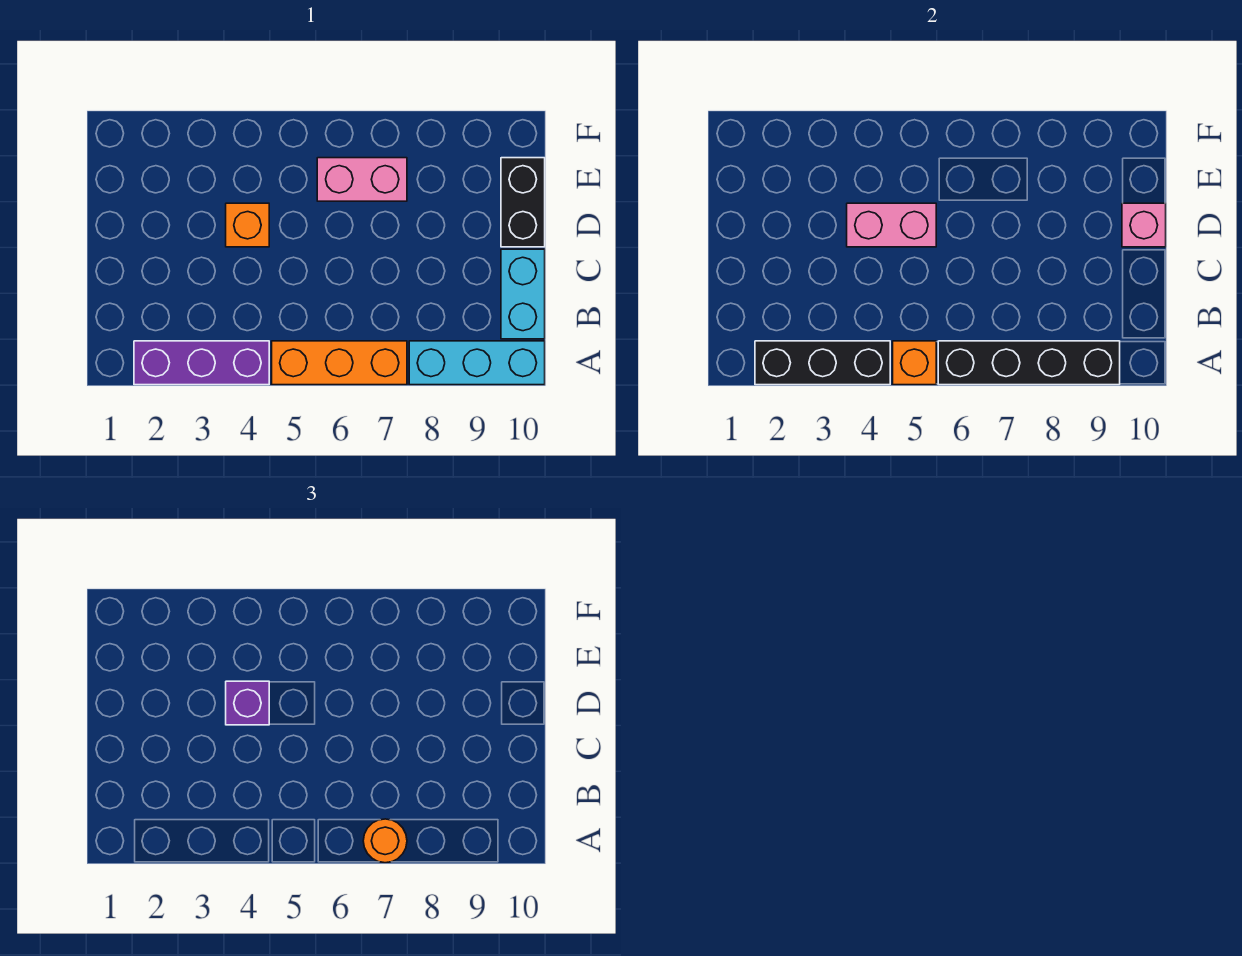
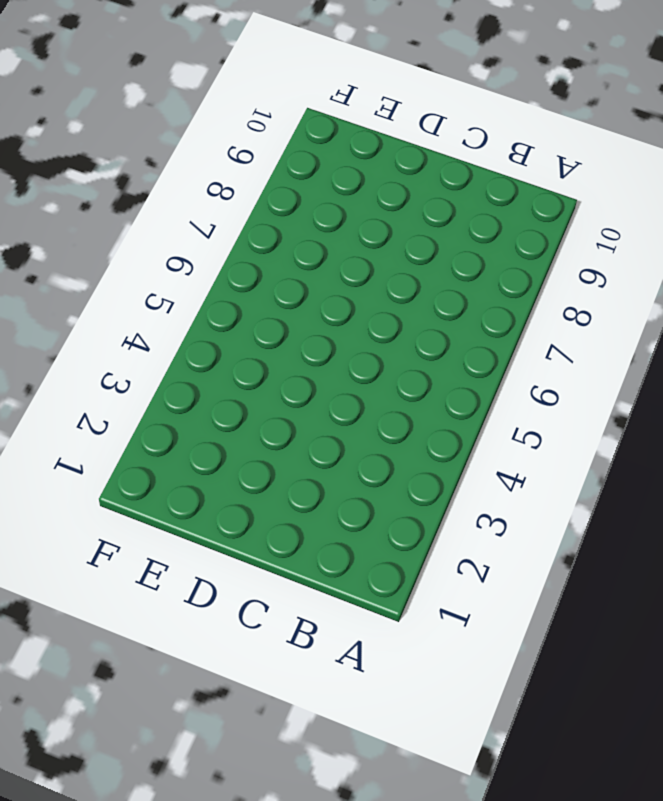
none -> purple 1x3 brick [134,341,269,385]
none -> orange 1x3 brick [272,341,407,385]
none -> cyan 1x3 brick [409,341,545,385]

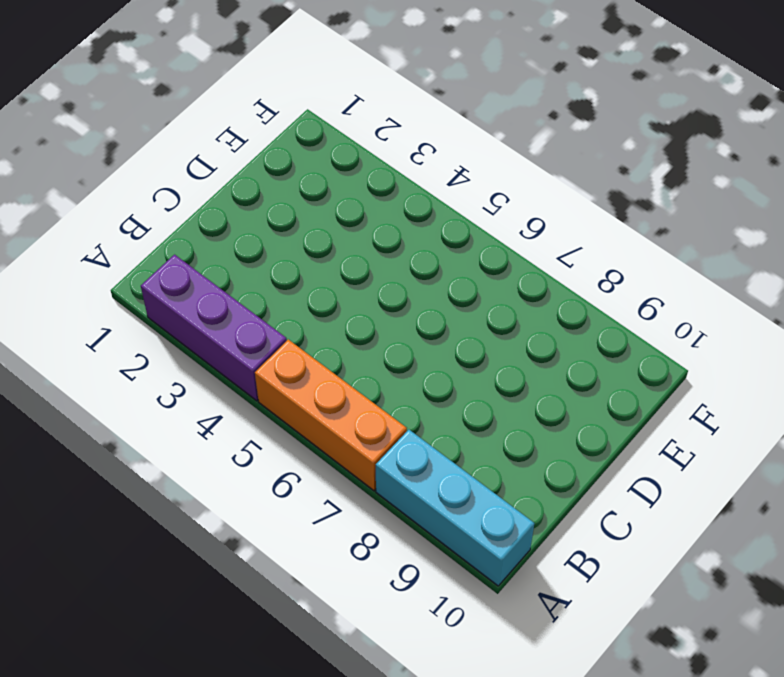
none -> cyan 1x2 brick [501,249,545,339]
none -> orange 1x1 brick [226,203,269,247]
none -> black 1x2 brick [501,158,545,247]

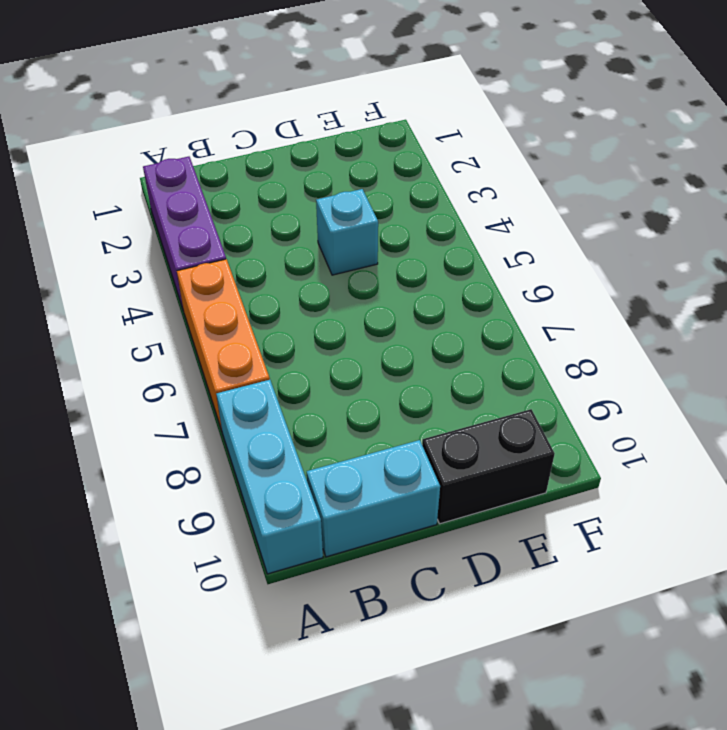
cyan 1x1 brick [316,189,378,275] -> orange 1x1 brick [226,203,269,247]
none -> pink 1x2 brick [317,158,407,201]
none -> black 1x3 brick [755,341,890,385]
none -> orange 1x1 brick [893,341,936,385]

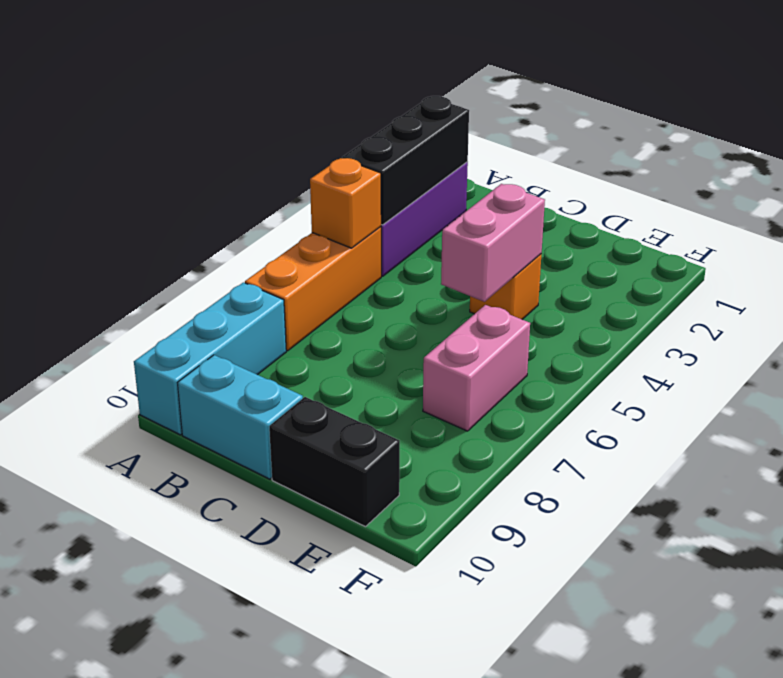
none -> black 1x4 brick [938,341,1120,385]
none -> pink 1x1 brick [1122,203,1166,247]
none -> orange 1x1 round brick [363,819,407,863]

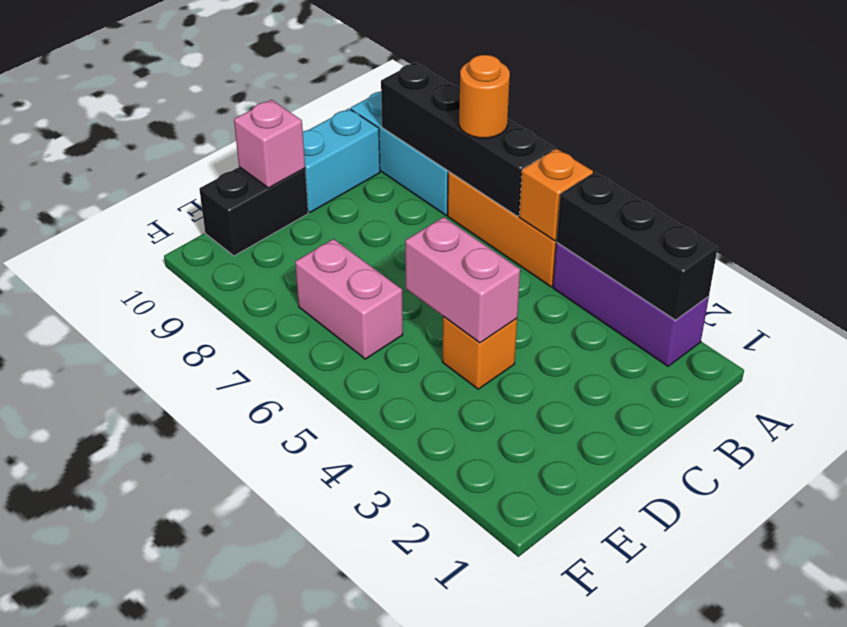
none -> purple 1x1 brick [226,681,269,725]

